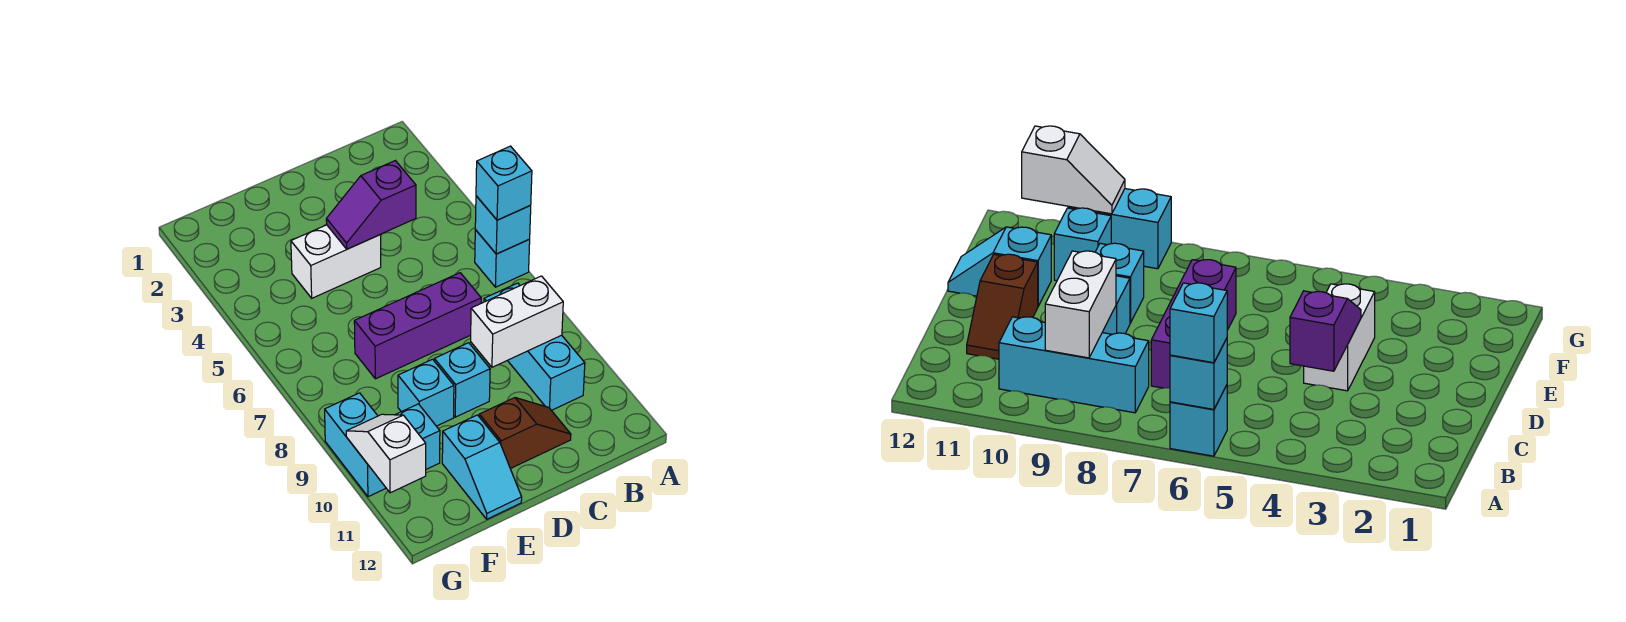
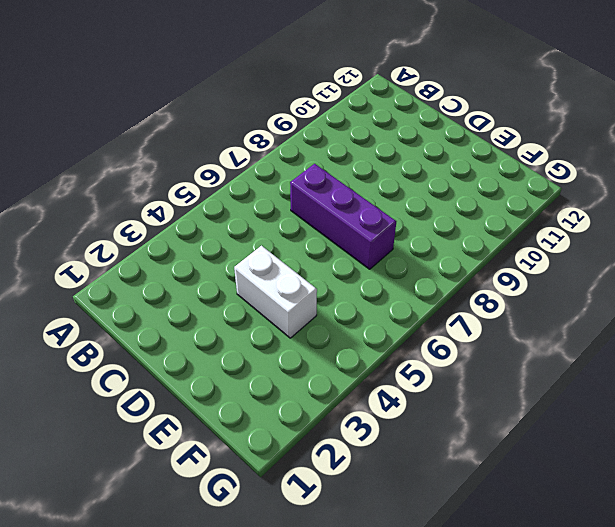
none -> cyan 1x1 brick [475,230,530,287]
none -> cyan 1x3 brick [484,283,585,410]
none -> brown 1x2 slope [479,398,571,469]

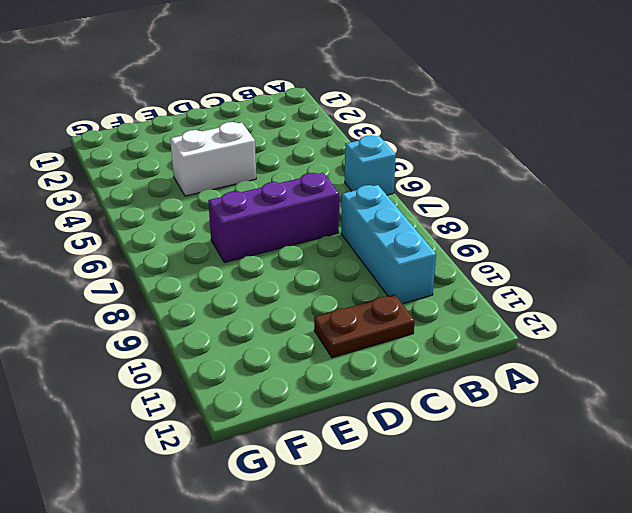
brown 1x2 plate [314,294,415,358] -> brown 1x2 slope [479,398,571,469]
none -> cyan 1x1 brick [434,343,490,417]
none -> cyan 1x1 brick [398,359,454,426]
none -> cyan 1x2 slope [442,415,522,519]

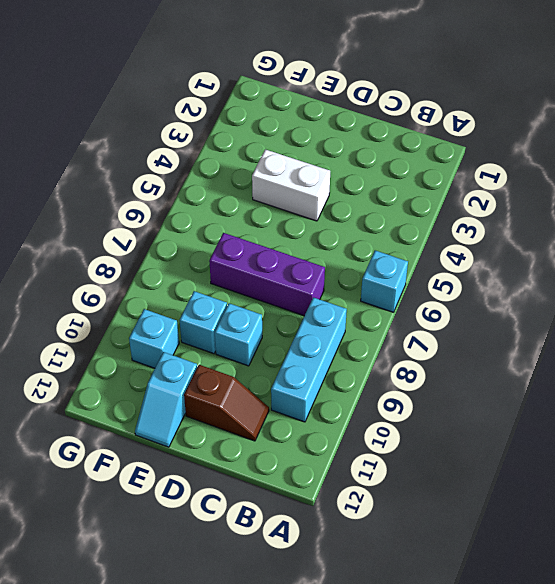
none -> cyan 1x2 brick [325,393,386,497]
none -> cyan 1x1 brick [475,196,531,254]
none -> white 1x2 brick [471,276,563,367]

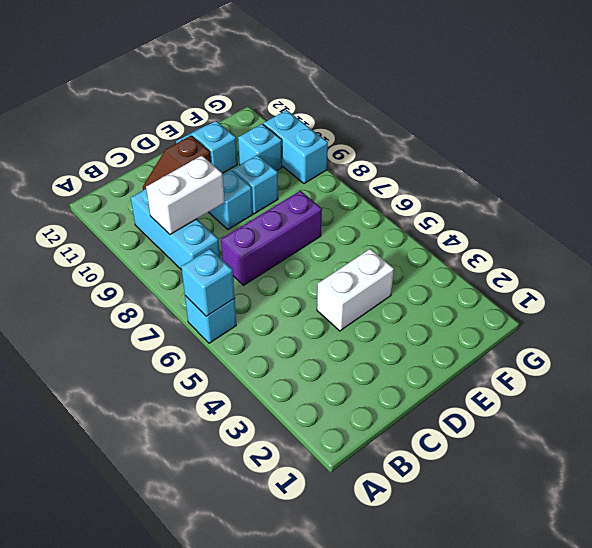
none -> purple 1x2 slope [326,161,416,249]
none -> white 1x2 slope [346,414,426,493]
none -> cyan 1x1 brick [476,146,532,220]

